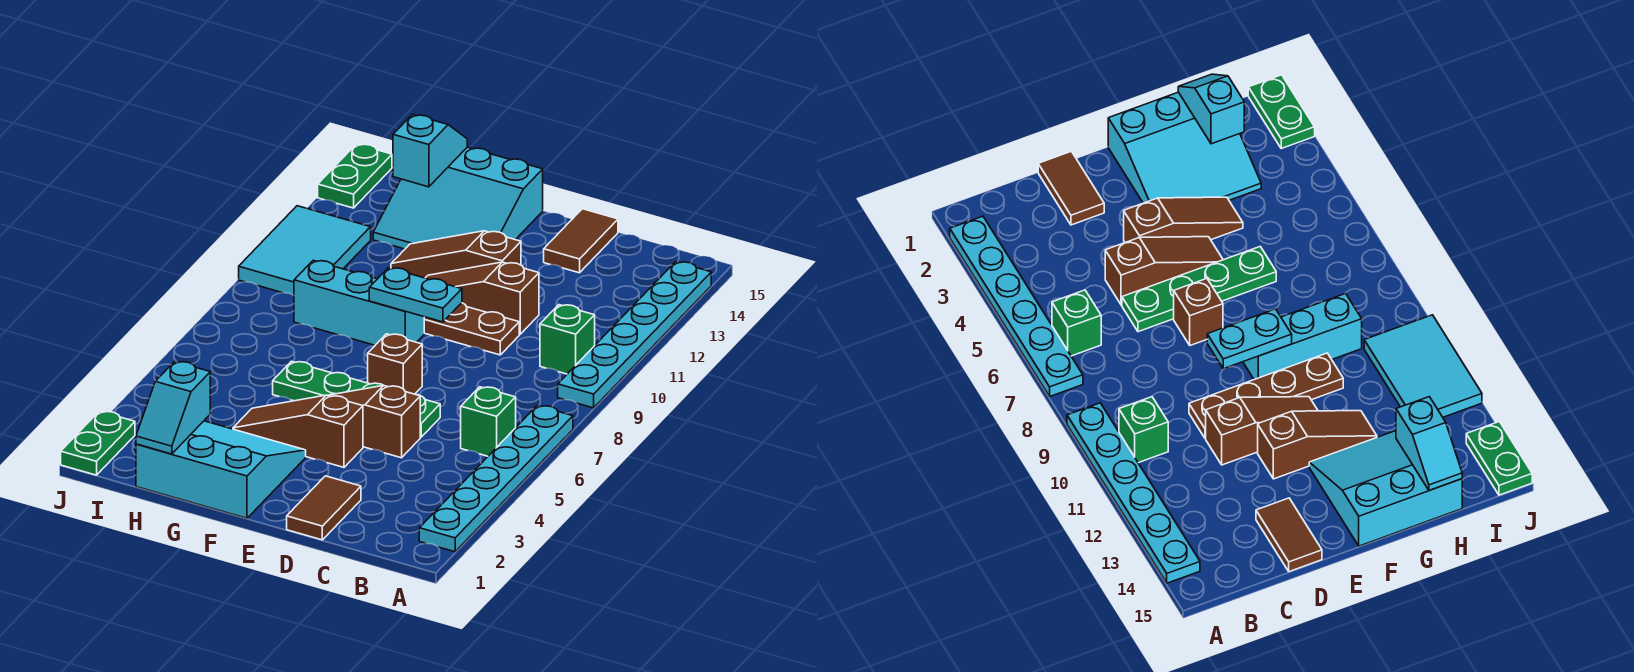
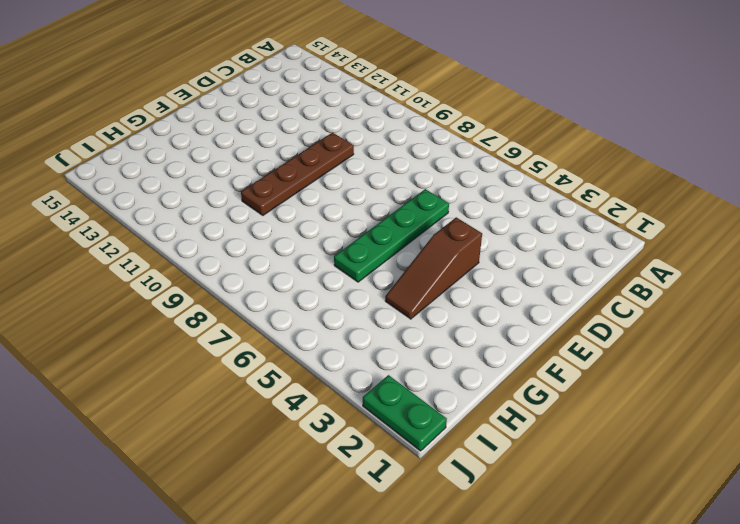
none -> cyan 1x6 plate [419,406,573,552]
none -> cyan 1x6 plate [558,262,711,408]
none -> green 1x1 brick [461,387,516,456]

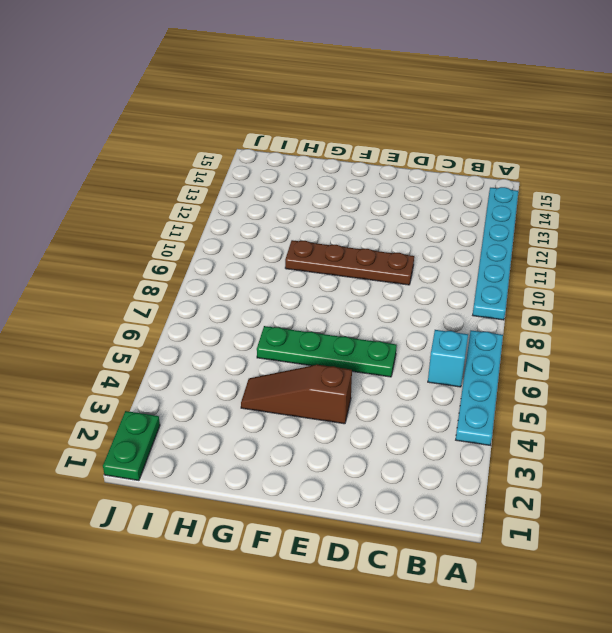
cyan 1x4 plate [456,330,503,445] -> cyan 1x6 plate [419,406,573,552]
cyan 1x1 brick [428,330,468,387] -> green 1x1 brick [461,387,516,456]
none -> green 1x1 brick [540,305,595,374]
none -> brown 1x2 tile [287,476,361,540]
none -> brown 1x3 slope [328,385,420,458]

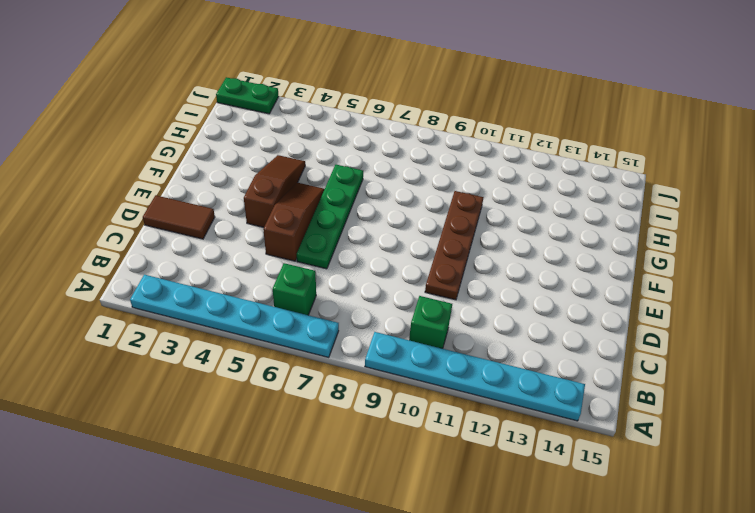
none -> brown 1x3 slope [426,262,539,334]
none -> brown 1x2 tile [544,209,618,273]
none -> brown 1x1 brick [368,334,422,394]

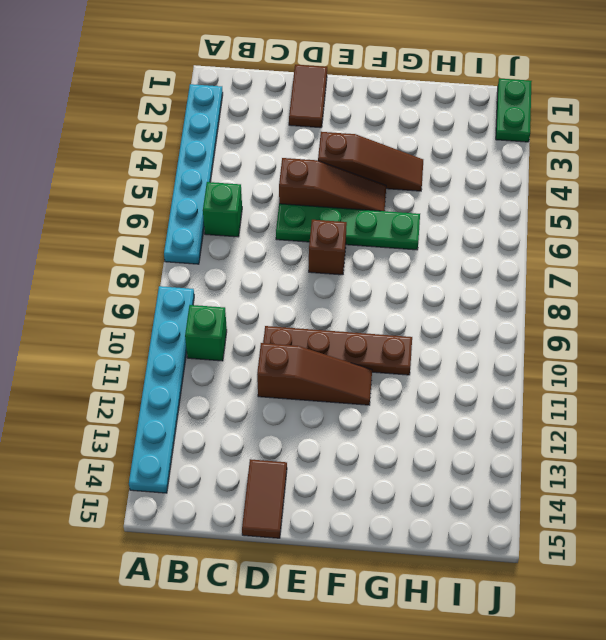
none -> brown 1x3 slope [391,231,521,278]
none -> cyan 3x3 slope [136,421,306,518]
none -> cyan 1x3 brick [294,260,424,345]

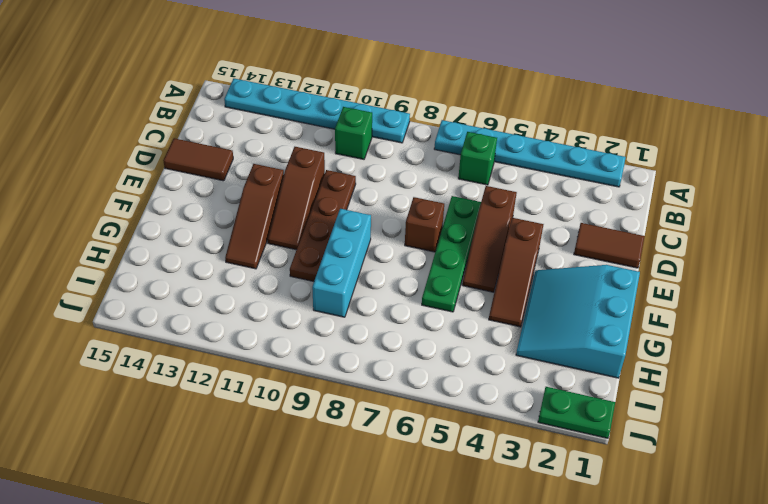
none -> cyan 3x3 slope [373,147,543,249]
none -> cyan 2x3 tile [239,206,371,295]
none -> green 1x2 plate [318,144,392,208]

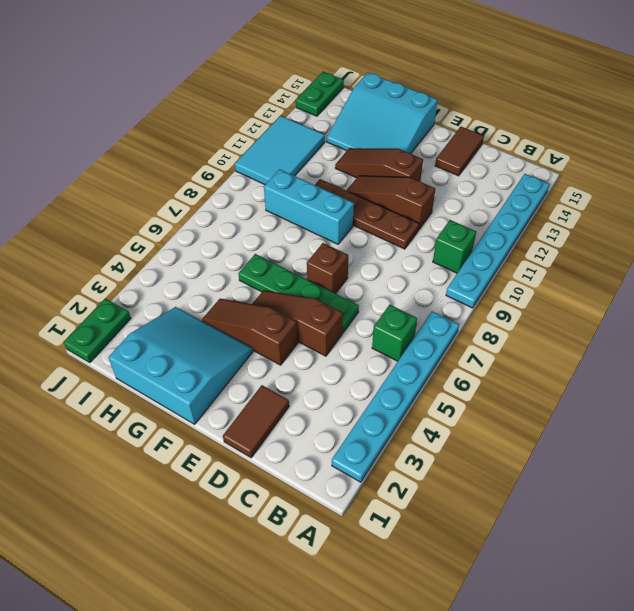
none -> cyan 1x2 plate [369,268,462,322]
none -> cyan 1x2 slope [136,361,210,454]
none -> cyan 1x2 slope [393,114,467,187]

